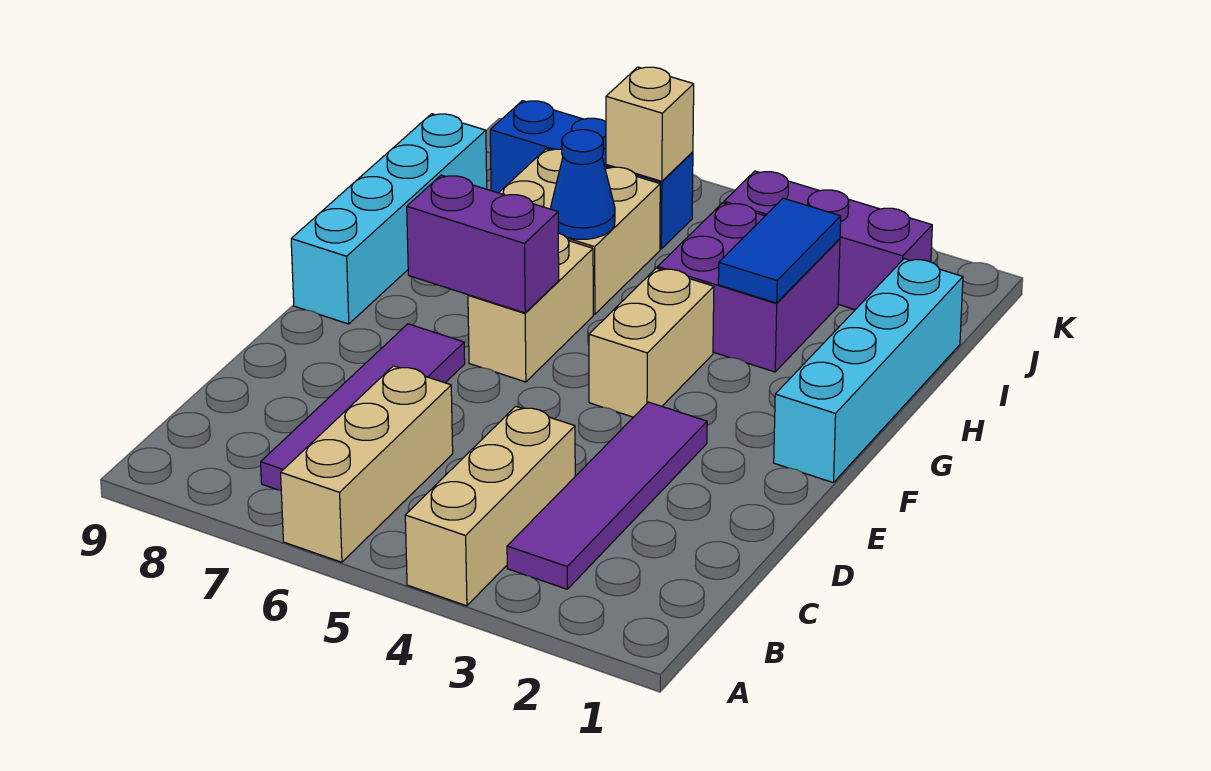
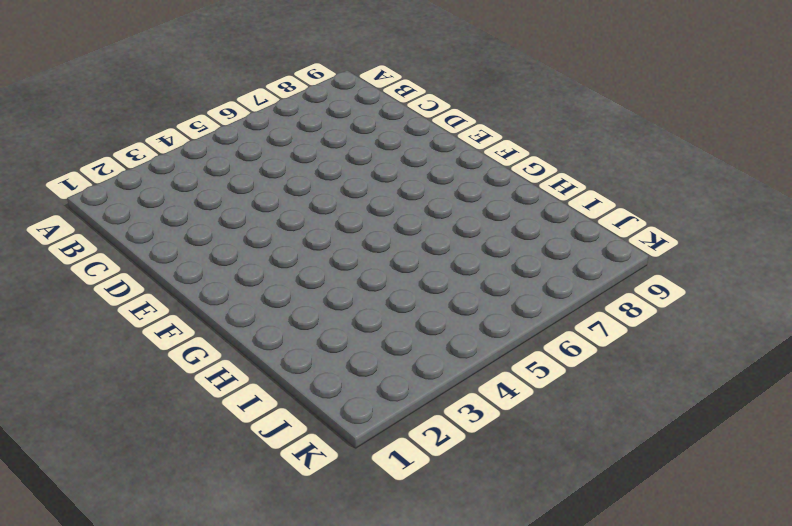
none -> tan 1x3 brick [405,406,575,606]
none -> tan 1x3 brick [281,366,453,562]
none -> purple 1x4 tile [507,402,707,589]

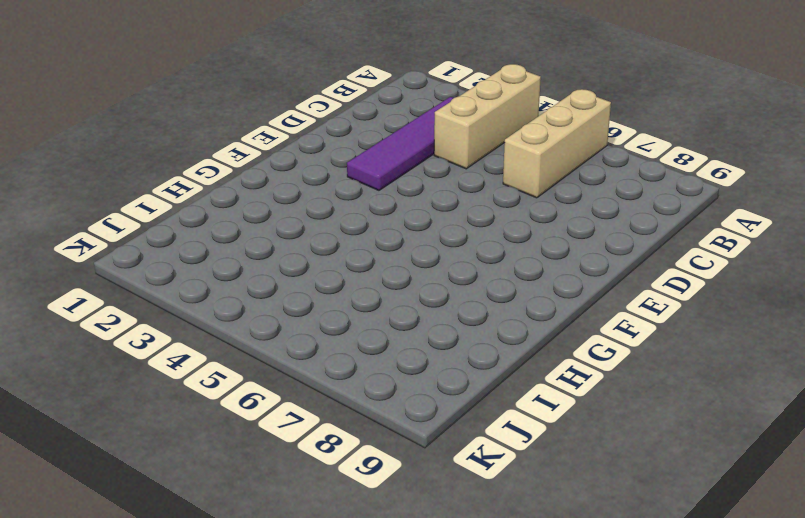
none -> purple 1x4 tile [261,324,465,491]
none -> cyan 1x4 brick [774,259,963,483]
none -> tan 1x2 brick [589,268,714,417]

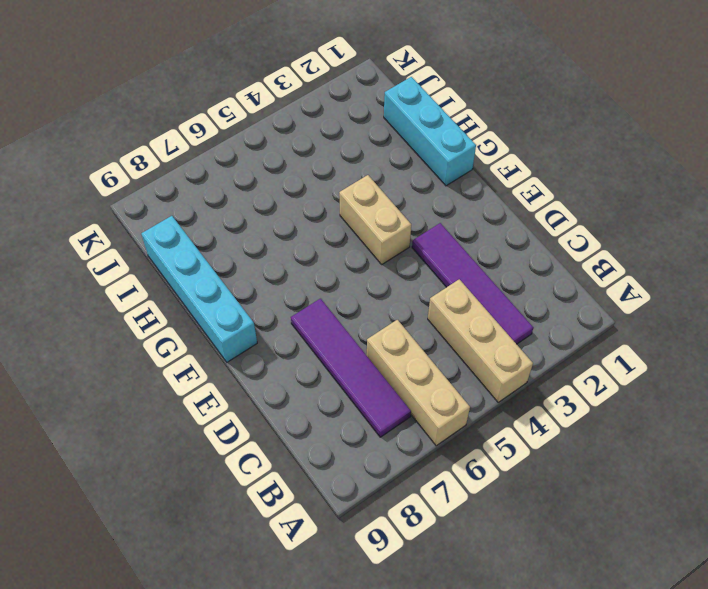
cyan 1x3 brick [384,77,476,186] -> cyan 1x4 brick [774,259,963,483]
none -> tan 1x2 brick [468,233,593,382]
none -> purple 2x2 brick [658,203,840,372]
none -> tan 2x2 brick [499,149,660,314]

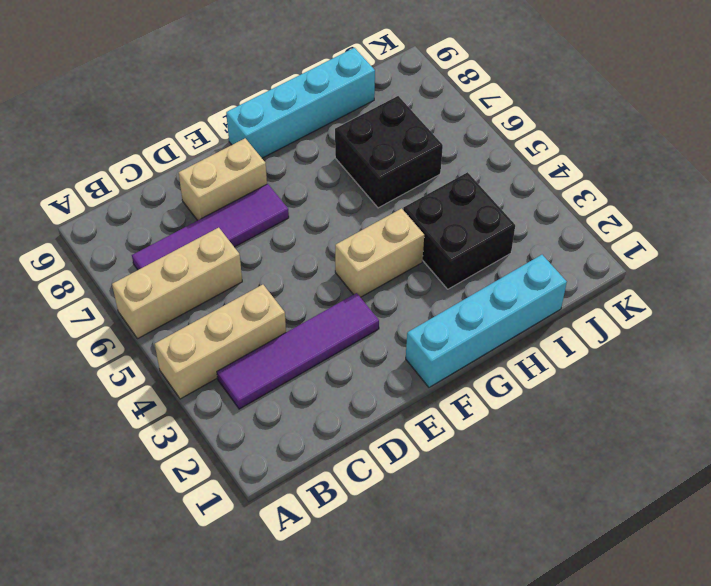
tan 1x2 brick [179,138,267,221] -> tan 1x2 brick moved to [468,233,593,382]
black 2x2 brick [403,172,515,289] -> purple 2x2 brick [658,203,840,372]
black 2x2 brick [335,96,443,208] -> tan 2x2 brick [499,149,660,314]
none -> purple 1x3 brick [724,171,932,310]
none -> blue 1x3 brick [490,101,693,249]
none -> purple 1x2 brick [407,175,559,313]

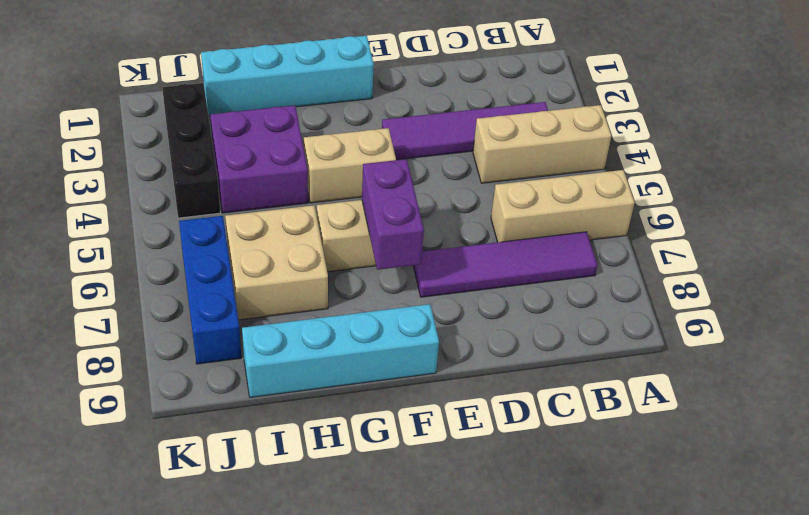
black 1x3 brick [162,83,220,218] -> purple 1x3 brick [724,171,932,310]
none -> blue 1x2 tile [718,198,841,303]
none -> blue 1x1 cone [551,130,615,239]
none -> tan 1x1 brick [606,67,694,181]

